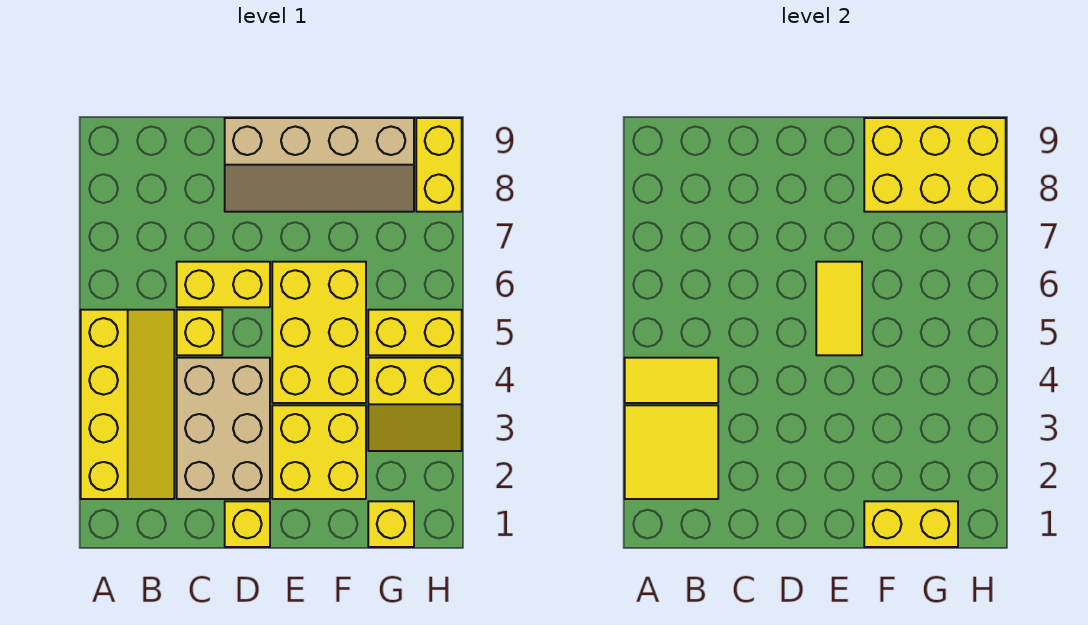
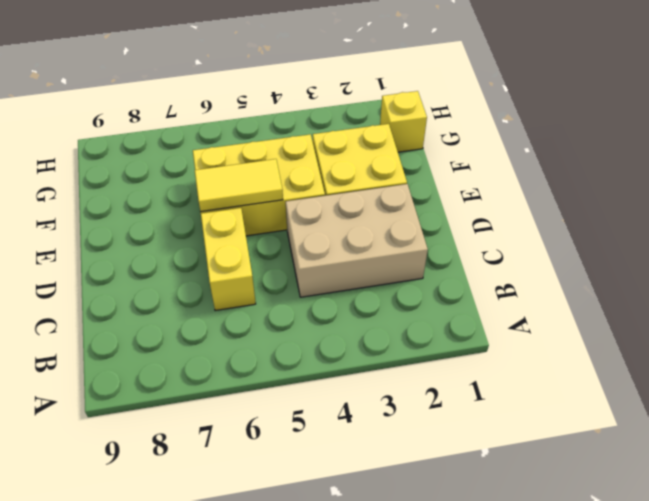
none -> yellow 2x4 slope [81,310,174,499]
none -> yellow 1x1 brick [177,310,222,355]
none -> yellow 1x1 brick [225,501,270,547]

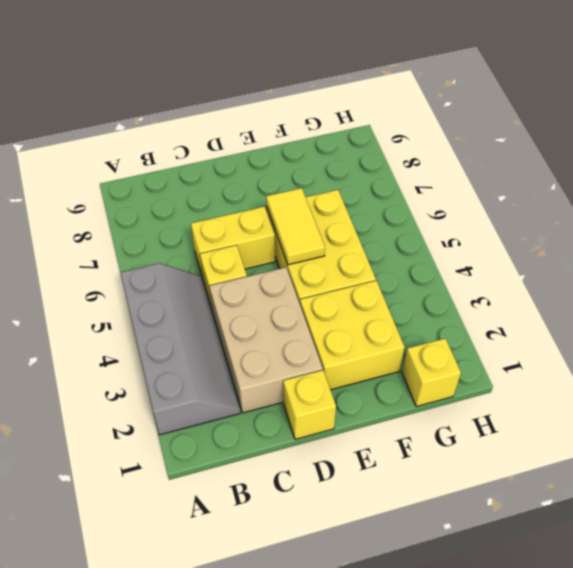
grey 2x4 slope [121,263,240,435] -> yellow 2x4 slope [81,310,174,499]
none -> tan 2x4 slope [225,118,414,212]
none -> yellow 2x2 slope [368,358,462,451]
none -> yellow 1x2 brick [368,310,462,355]

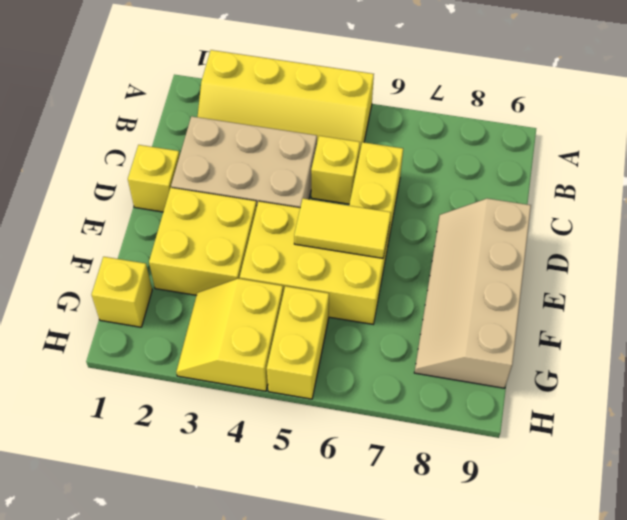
none -> yellow 1x2 brick [416,118,462,212]
none -> yellow 2x2 tile [625,405,718,499]
none -> yellow 1x2 tile [625,358,718,403]

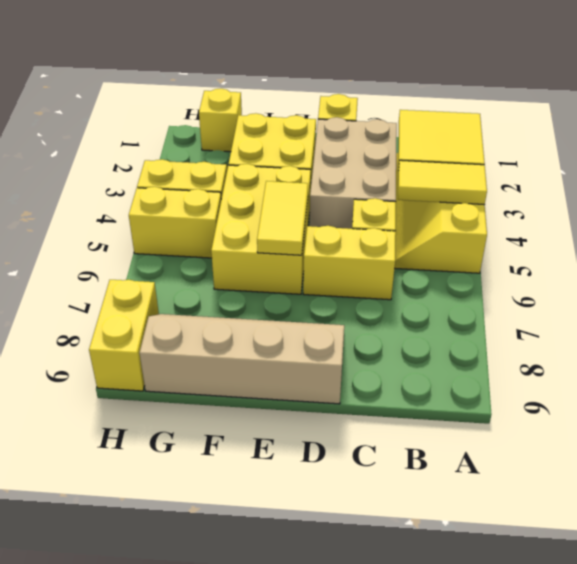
none -> yellow 1x2 brick [864,501,958,547]
none -> yellow 2x3 brick [864,118,1006,212]

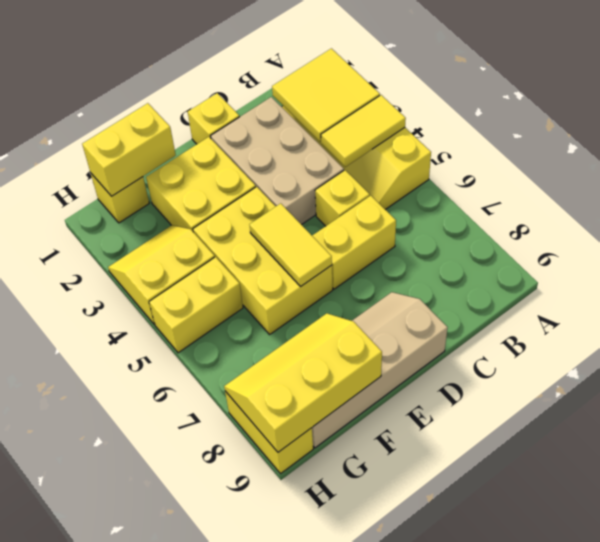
yellow 2x3 slope [224,313,382,452] -> yellow 2x3 brick [864,118,1006,212]

